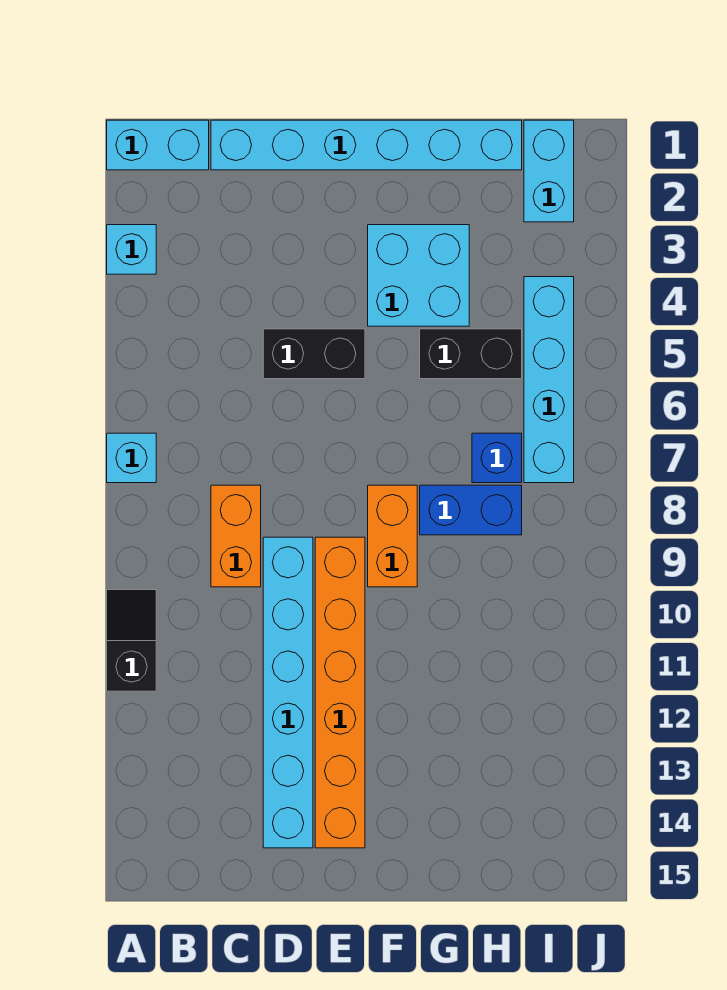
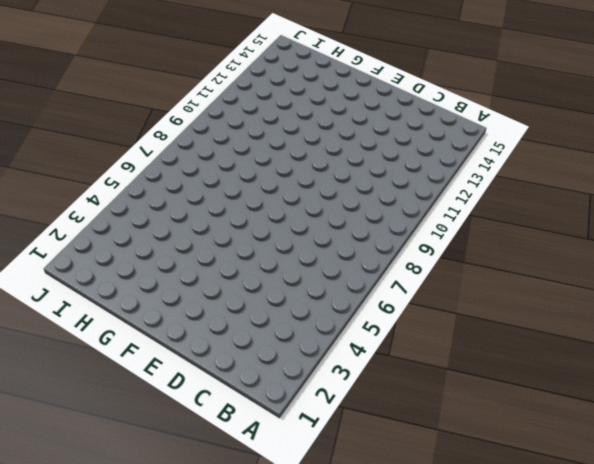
none -> cyan 1x2 brick [107,120,209,170]
none -> cyan 1x1 brick [107,225,156,274]
none -> cyan 1x1 brick [107,433,156,483]

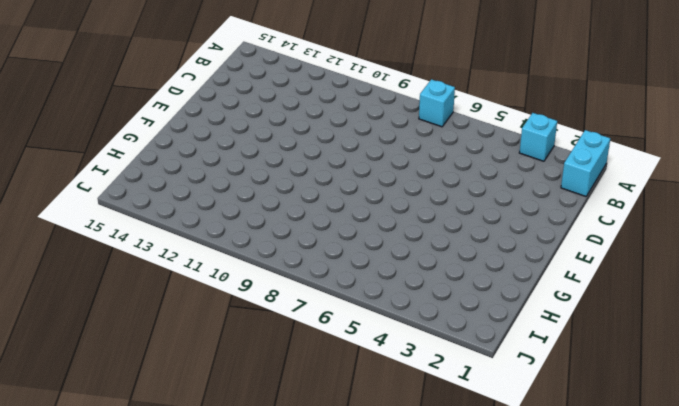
none -> black 1x2 slope [107,590,156,691]
none -> cyan 1x6 brick [211,120,522,170]
none -> orange 1x2 brick [211,485,261,587]

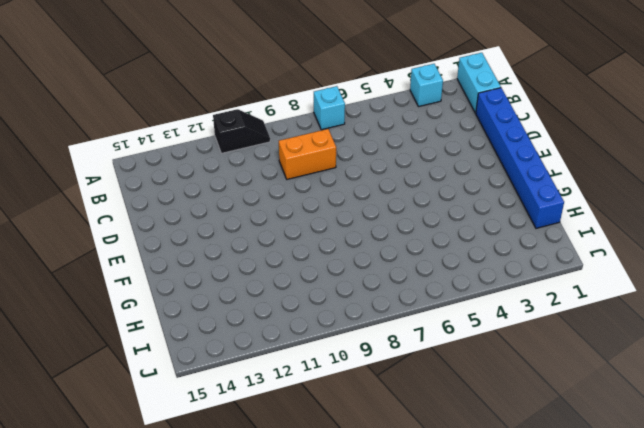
blue 1x6 brick [476,88,564,228] -> cyan 1x6 brick [211,120,522,170]
none -> black 1x2 brick [263,329,365,379]
none -> cyan 1x6 brick [263,537,313,848]
none -> orange 1x6 brick [315,537,365,848]

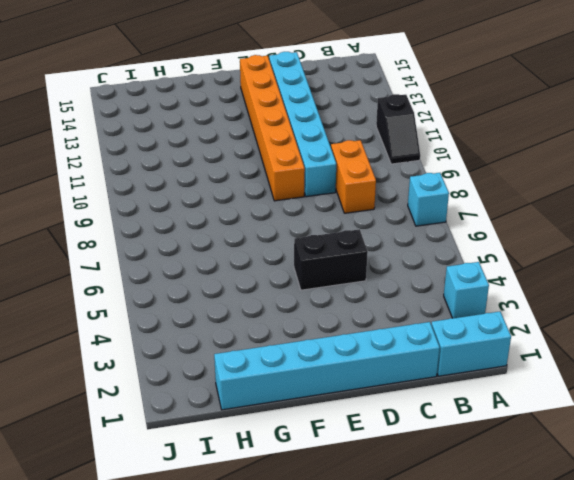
none -> cyan 2x2 brick [368,225,469,326]
none -> orange 1x2 brick [368,485,417,587]
none -> black 1x2 brick [420,329,522,379]

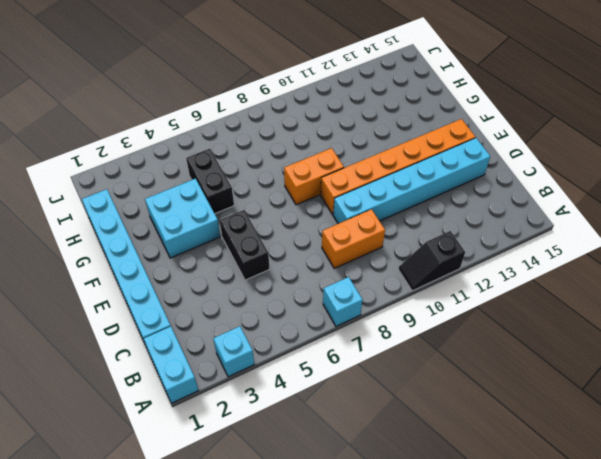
none -> blue 1x2 brick [420,485,522,535]
none -> blue 1x1 brick [472,433,522,483]
none -> cyan 1x2 brick [524,120,574,222]

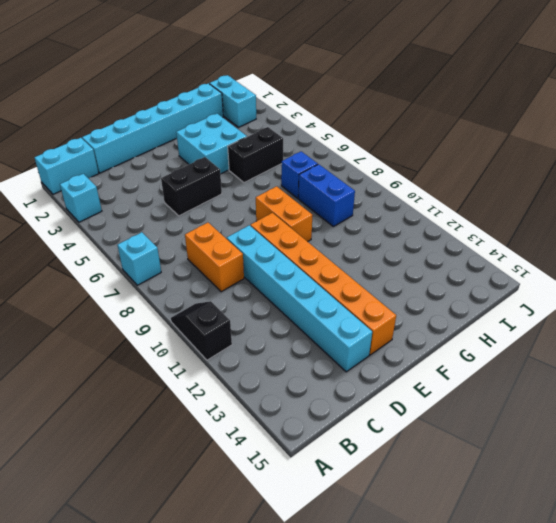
blue 1x2 brick [298,164,355,227] -> blue 1x2 brick turned to [420,485,522,535]
none -> cyan 1x4 brick [524,277,574,483]

